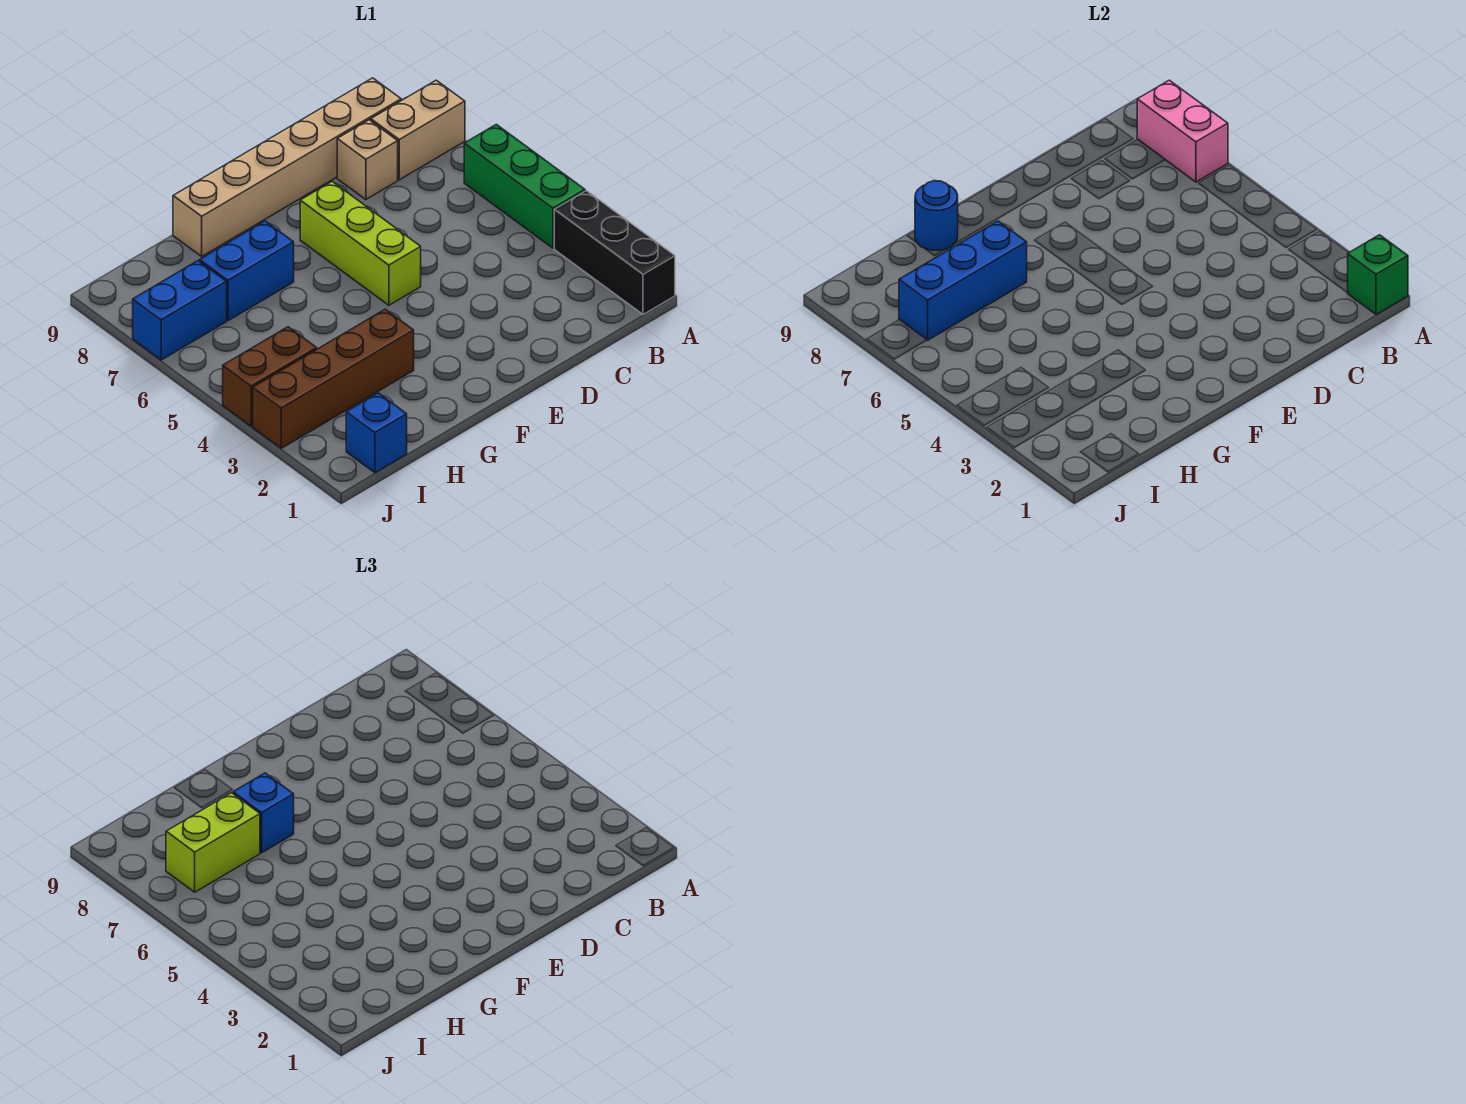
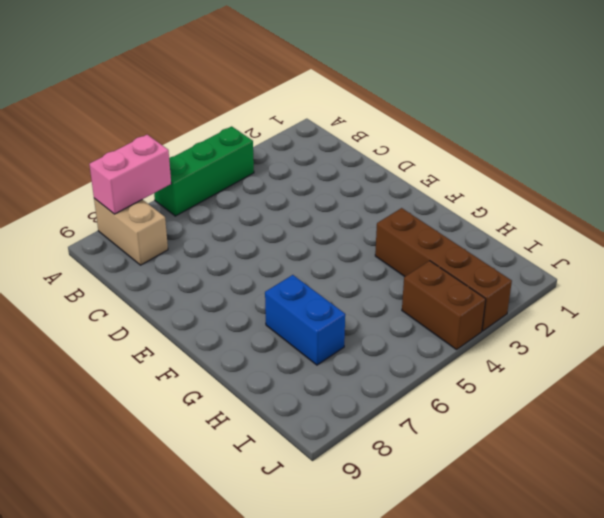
none -> black 1x3 brick [554,191,675,315]
none -> tan 1x6 brick [173,78,401,256]
none -> tan 1x1 brick [337,120,398,200]

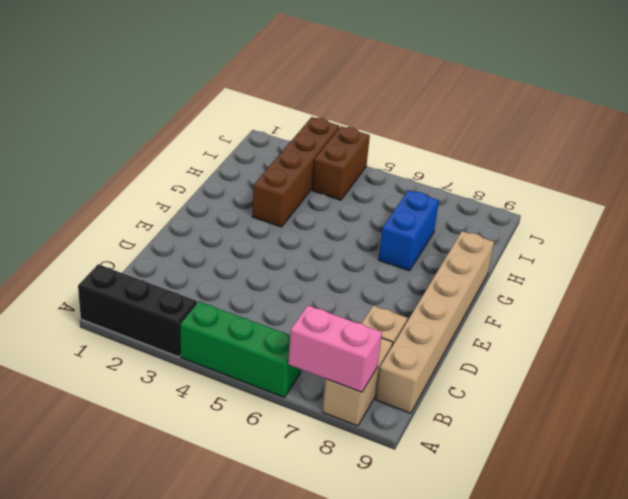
none -> lime 1x3 brick [300,182,421,305]
none -> blue 1x1 brick [346,393,407,473]
none -> blue 1x2 brick [133,261,227,360]

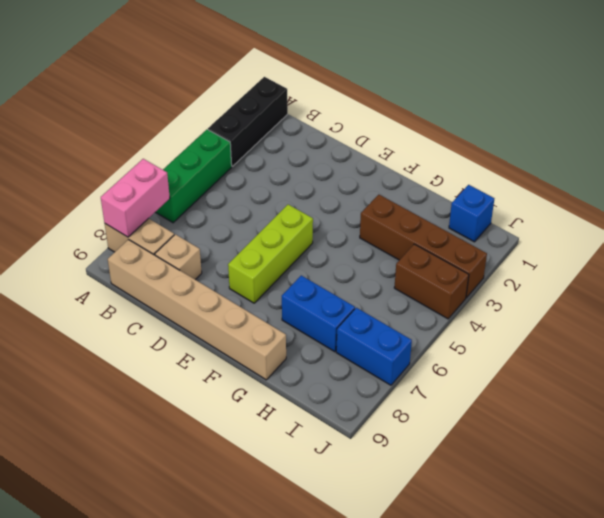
none -> green 1x1 brick [1348,235,1408,315]
none -> blue 1x3 brick [899,221,1027,340]
none -> blue 1x1 round brick [915,181,958,251]

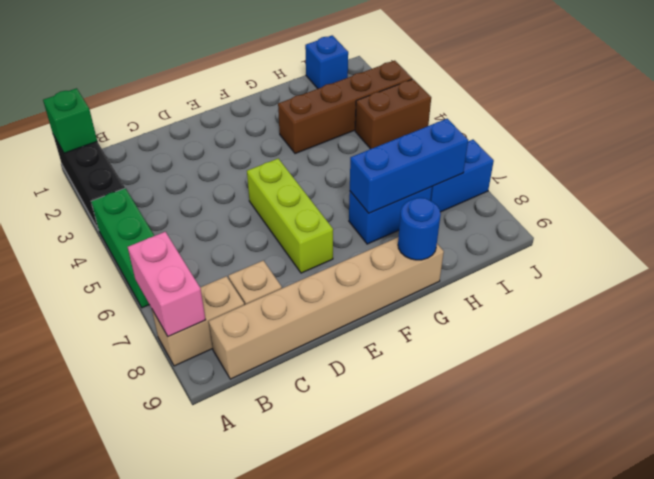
none -> blue 1x1 brick [233,773,294,853]
none -> lime 1x2 brick [166,793,260,892]

